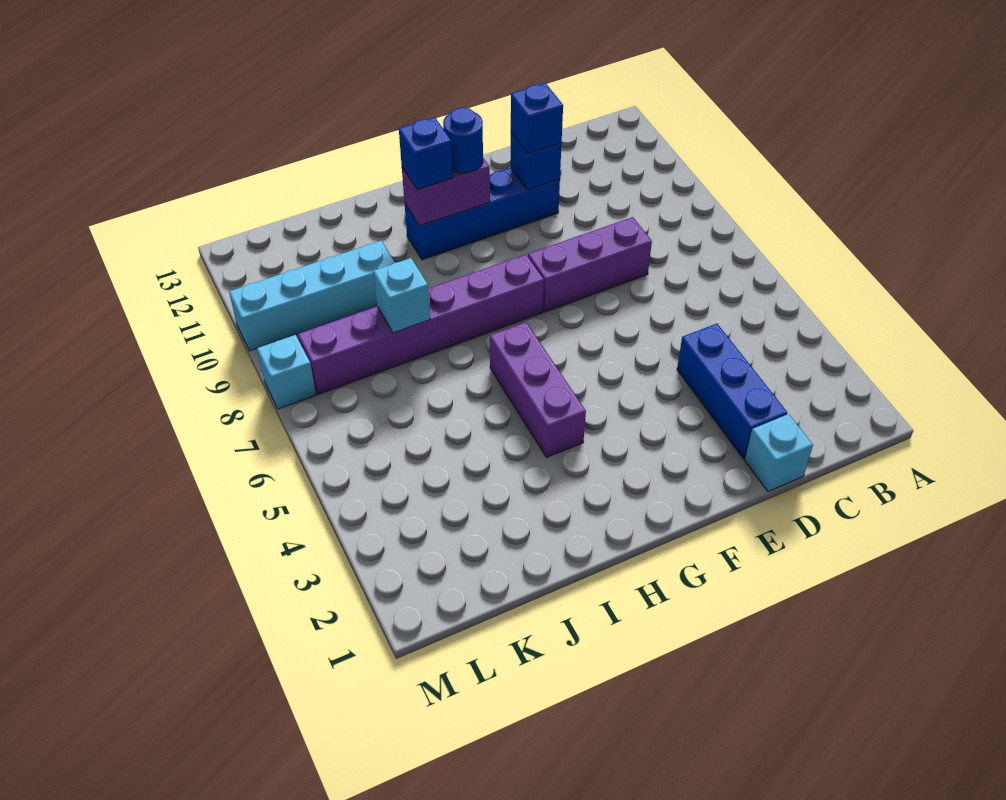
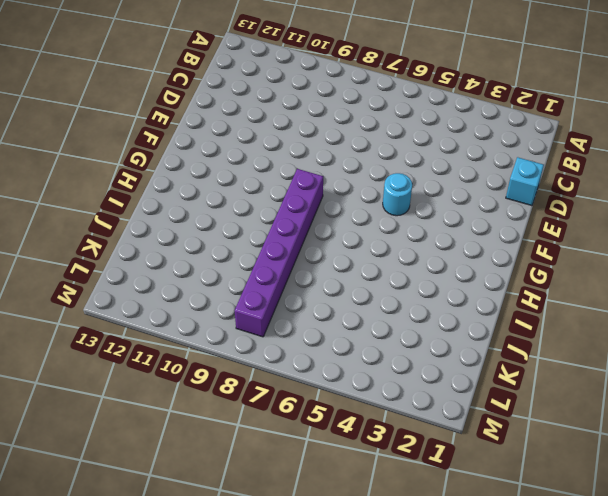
cyan 1x1 round brick [383,173,412,216] -> none
none -> blue 1x3 brick [677,324,787,459]
none -> purple 1x3 brick [528,217,652,312]
none -> blue 1x4 brick [405,168,560,260]

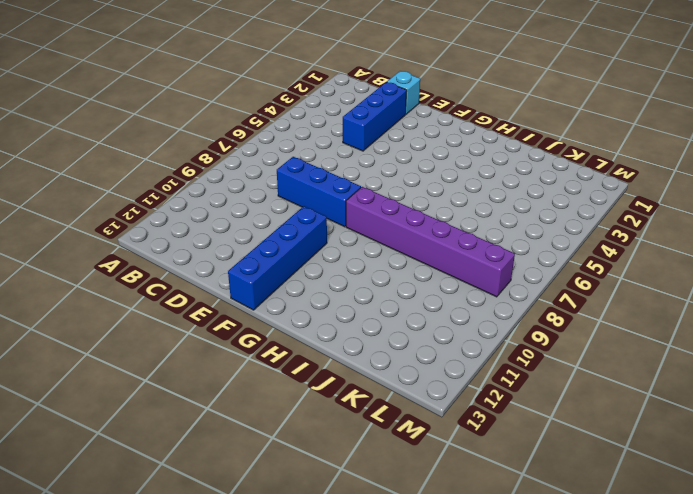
blue 1x3 brick [277,157,361,227] -> purple 1x3 brick [528,217,652,312]
blue 1x4 brick [228,206,327,310] -> blue 1x4 brick turned to [405,168,560,260]
none -> purple 1x3 brick [490,322,586,457]
none -> cyan 1x4 brick [229,240,395,351]
none -> cyan 1x1 brick [257,335,316,409]

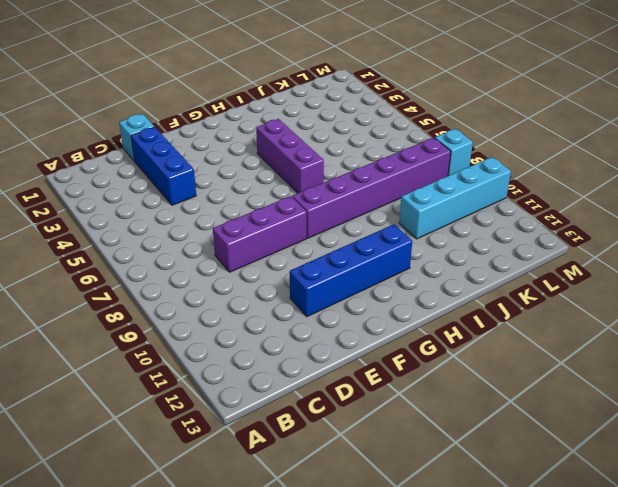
none -> blue 1x1 brick [511,132,562,190]
none -> purple 1x2 brick [402,158,490,226]
none -> cyan 1x1 brick [373,258,430,333]

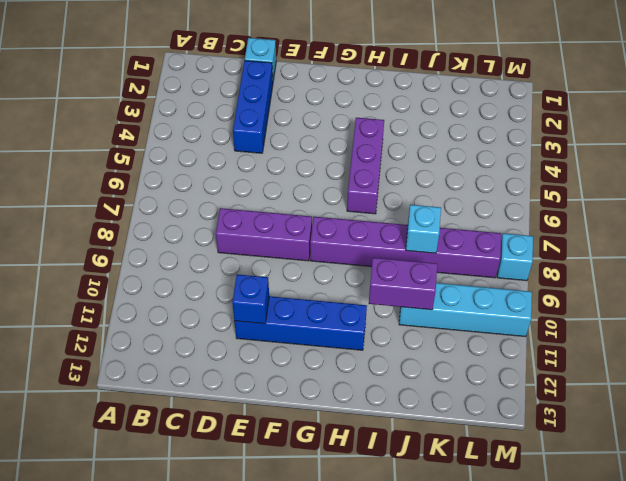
purple 1x2 brick [369,258,437,310] -> purple 1x2 brick moved to [402,158,490,226]
none -> blue 1x1 brick [511,83,563,154]
none -> blue 1x1 round brick [443,107,483,173]
none -> blue 1x1 brick [399,117,453,190]

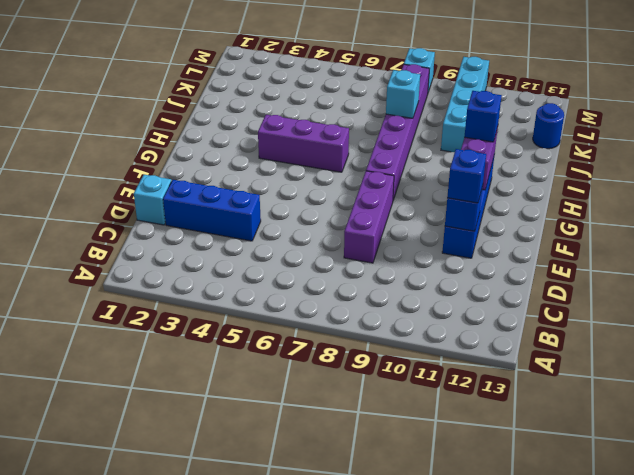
blue 1x1 round brick [533,103,564,149] -> blue 1x1 round brick moved to [443,107,483,173]

